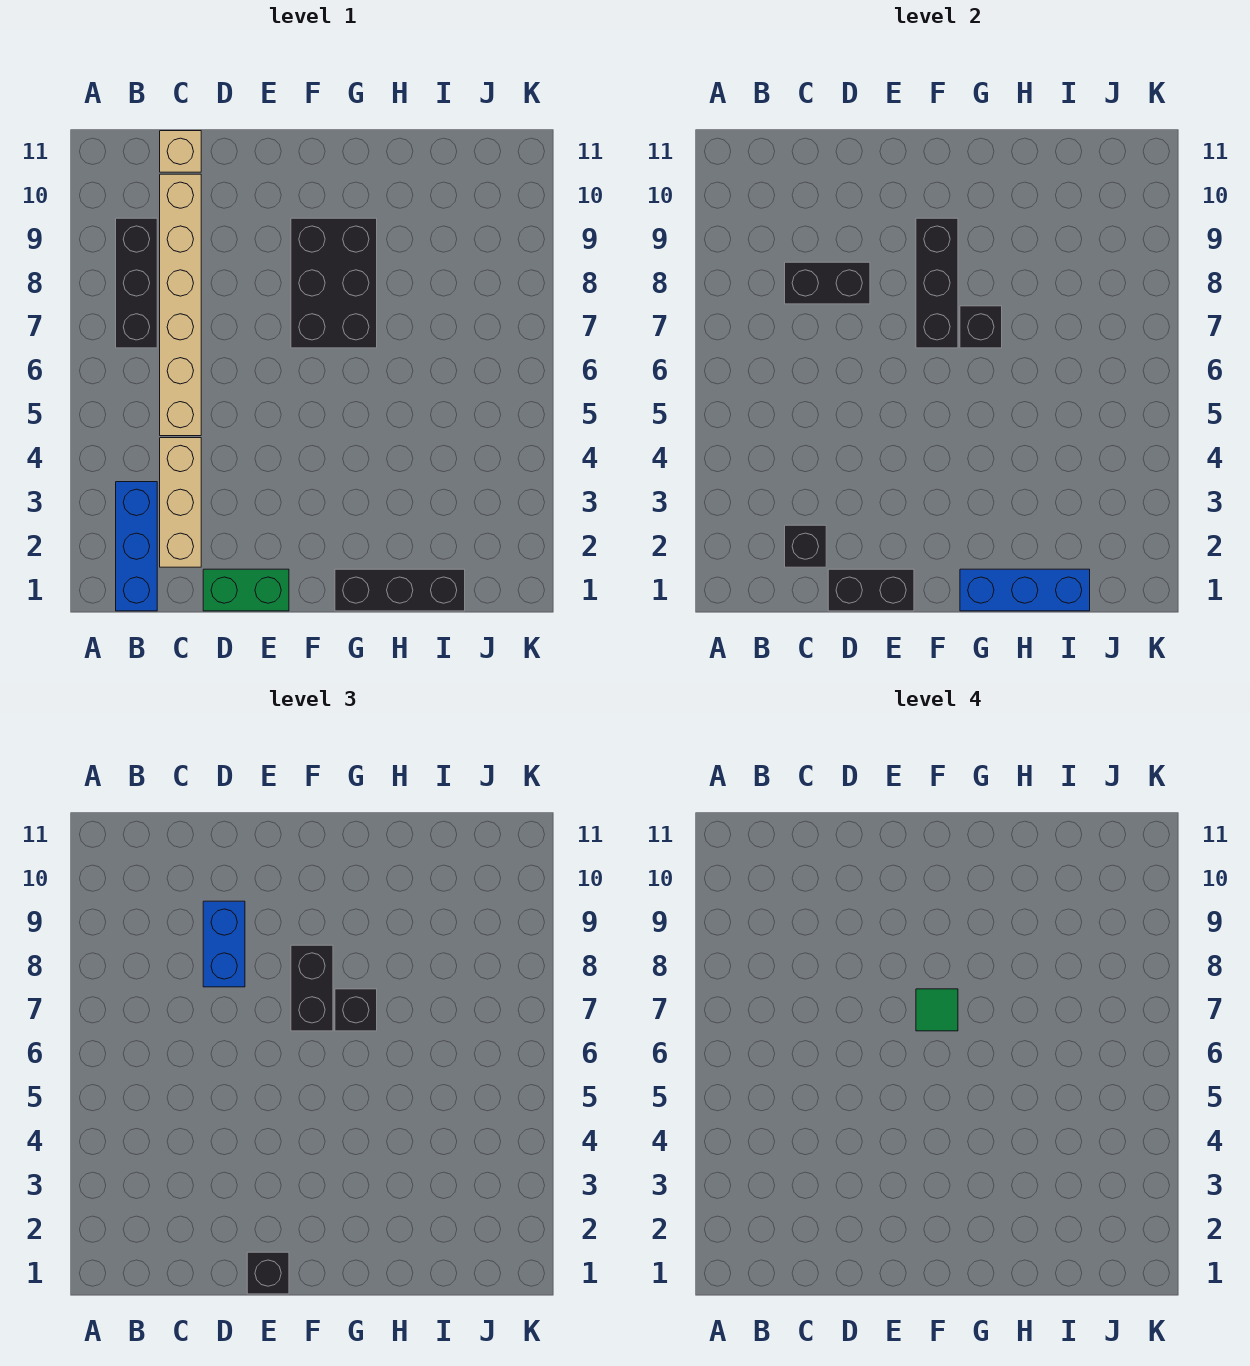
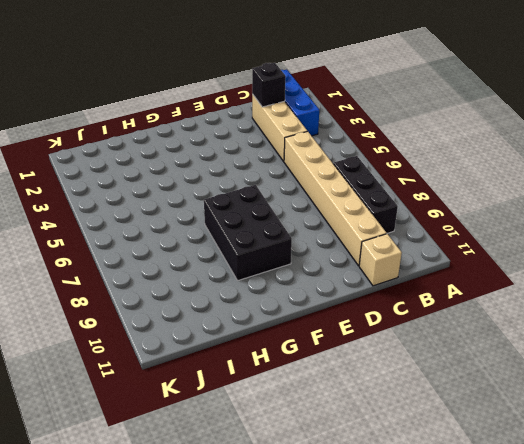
none -> green 1x2 brick [203,569,289,611]
none -> black 1x3 brick [335,569,465,611]
none -> black 1x2 brick [785,262,870,304]

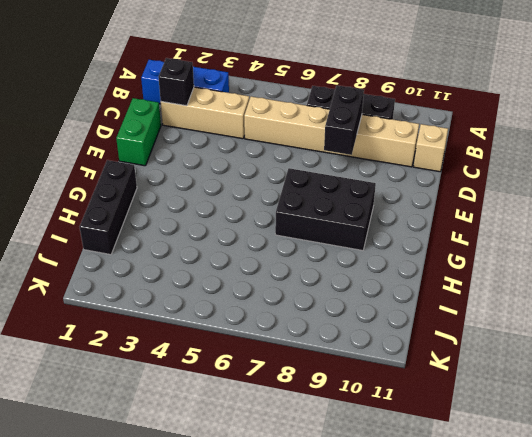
none -> black 1x2 brick [828,569,914,611]
none -> black 1x3 brick [916,218,958,348]
none -> blue 1x3 brick [960,569,1090,611]

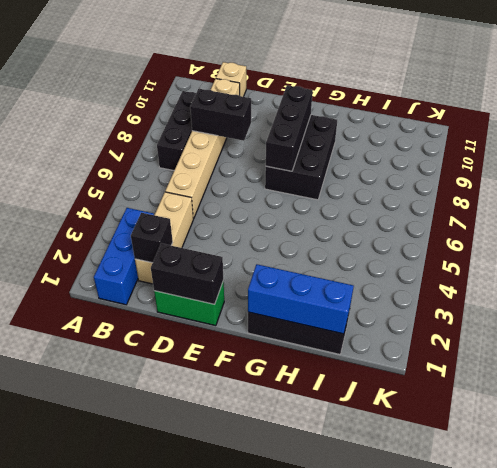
none -> black 1x1 brick [960,306,1002,348]
none -> blue 1x2 brick [203,901,245,987]
none -> black 1x1 brick [247,1252,289,1294]

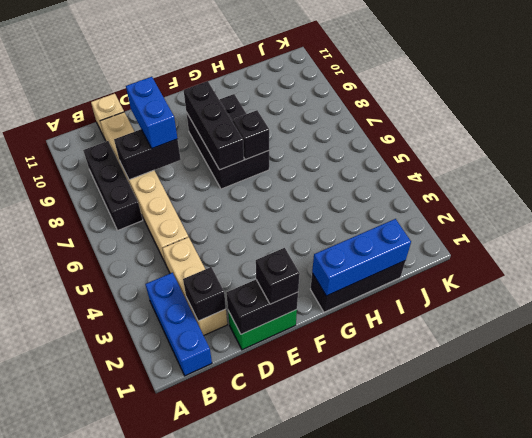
none -> black 1x2 brick [291,945,333,1031]
none -> black 1x1 brick [335,989,377,1031]
none -> green 1x1 tile [916,989,958,1031]

